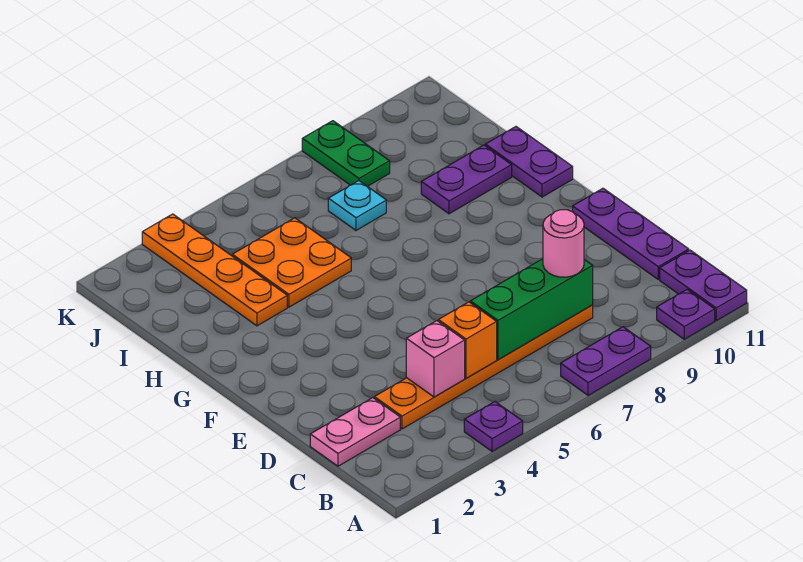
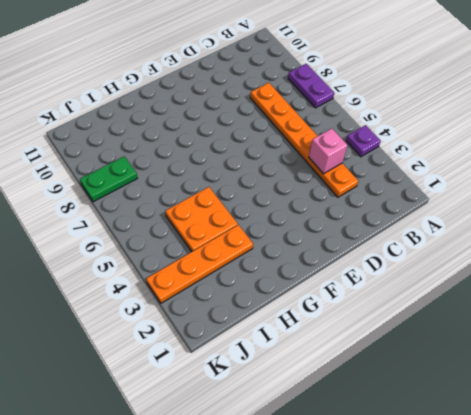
none -> purple 1x1 plate [657,290,715,339]
none -> purple 1x2 plate [660,250,747,321]
none -> pink 1x2 plate [310,398,400,466]

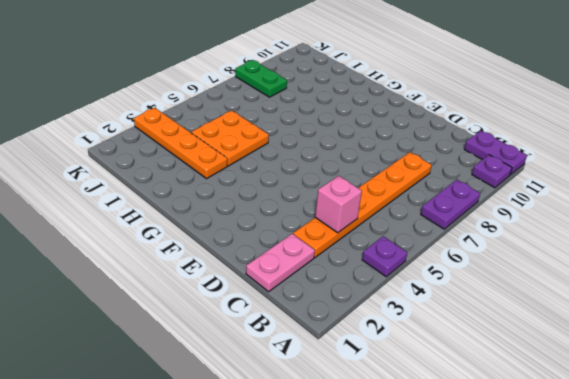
none -> purple 1x3 plate [573,188,689,279]
none -> purple 1x2 plate [485,127,573,197]
none -> purple 1x2 plate [421,145,512,214]

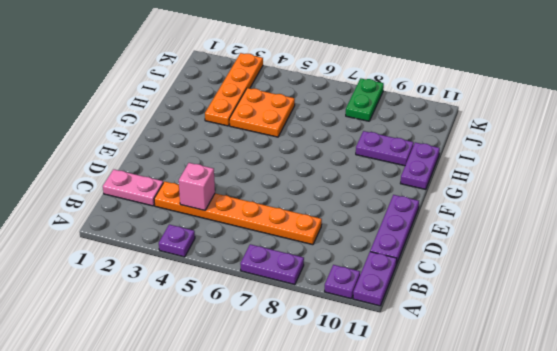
none -> cyan 1x1 plate [328,181,386,230]
none -> orange 1x1 brick [438,302,497,378]
none -> green 1x3 brick [470,259,593,360]

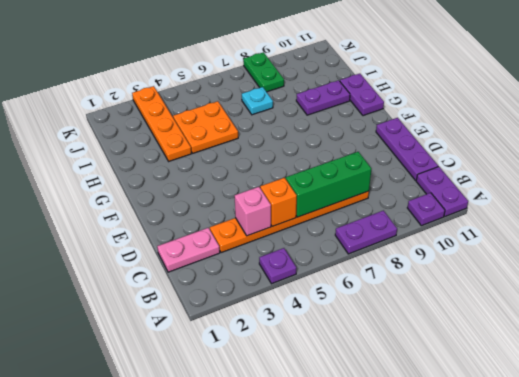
none -> pink 1x1 round brick [543,210,584,277]

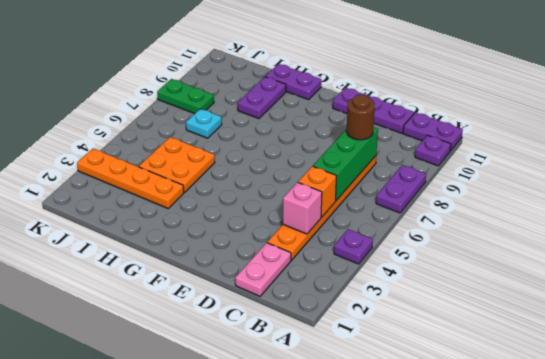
brown 1x1 round brick [346,95,375,140] -> pink 1x1 round brick [543,210,584,277]

